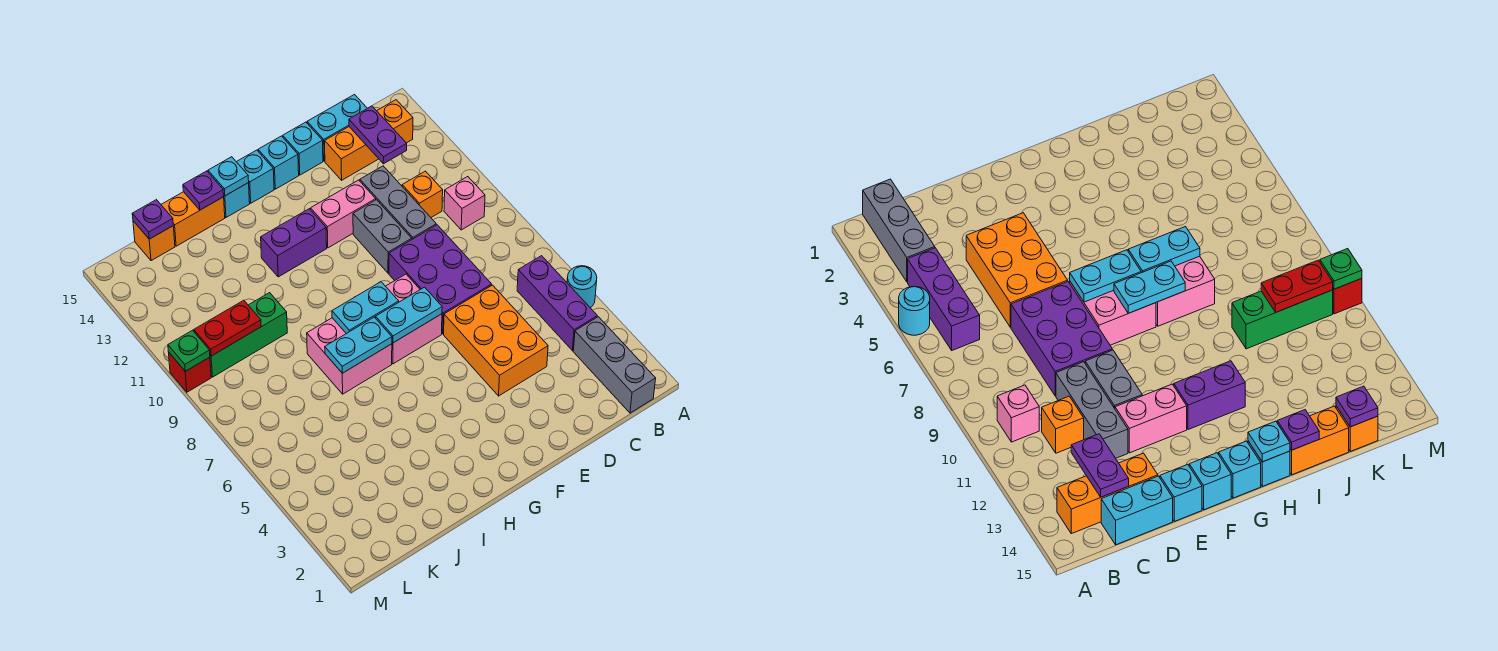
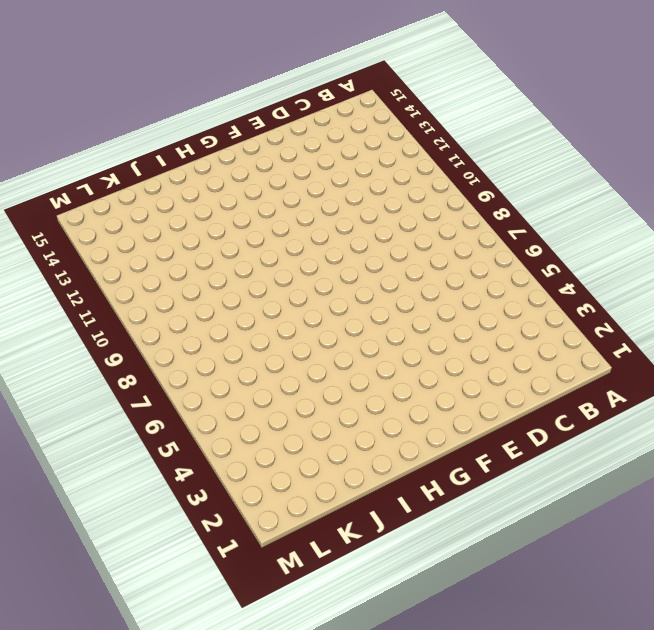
none -> cyan 1x1 round brick [567,266,597,308]
none -> grey 1x3 brick [573,317,656,413]
none -> purple 1x3 brick [517,256,597,351]
none -> pink 1x1 brick [444,177,485,230]

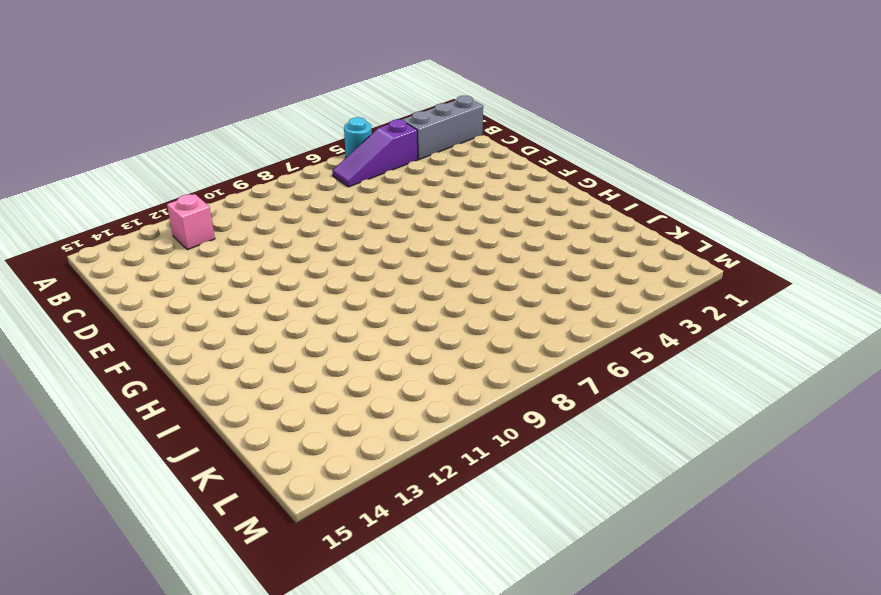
purple 1x3 slope [332,119,418,187] -> purple 1x3 brick [517,256,597,351]
pink 1x1 brick [167,194,215,250] -> pink 1x1 brick moved to [444,177,485,230]
none -> orange 1x3 brick [325,100,413,180]
none -> orange 1x1 brick [402,171,443,217]
none -> cyan 1x2 brick [307,95,367,161]
none -> orange 2x3 brick [444,285,548,396]

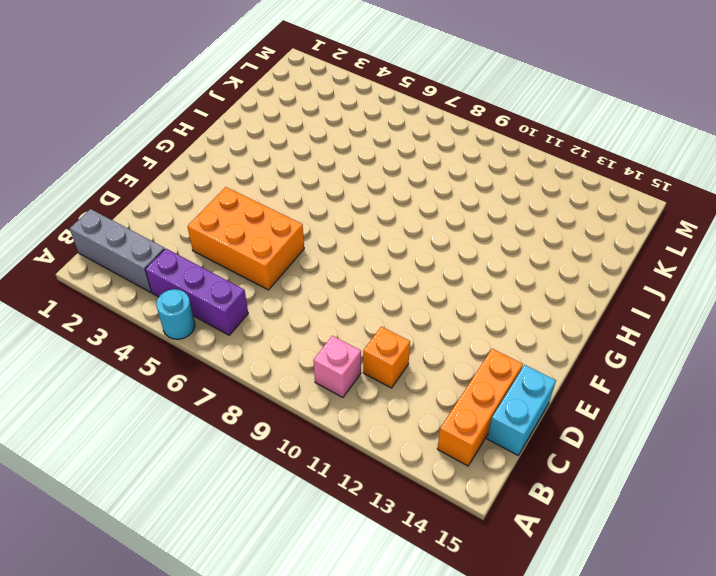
none -> purple 2x3 brick [389,225,492,334]
none -> grey 1x3 brick [360,166,436,239]
none -> grey 1x2 brick [353,200,412,273]
none -> pink 1x2 brick [311,180,376,248]

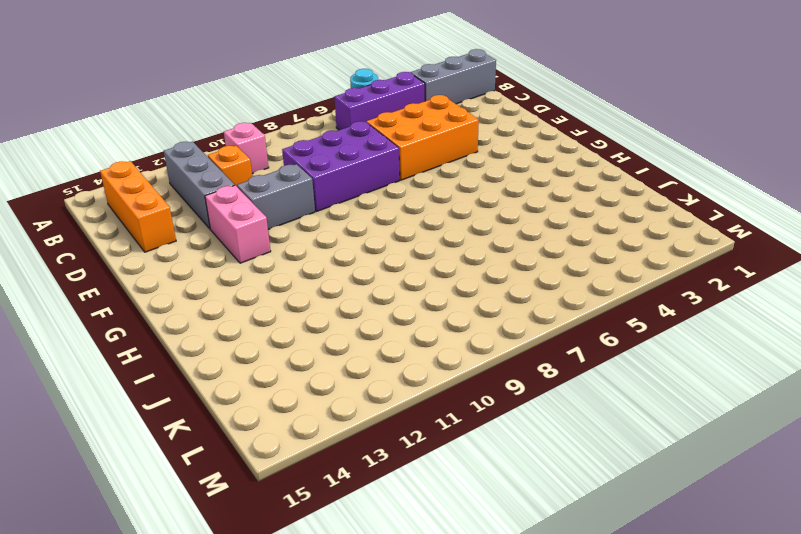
grey 1x3 brick [164,142,234,229] -> grey 1x3 brick turned to [360,166,436,239]
none -> cyan 1x2 brick [307,95,367,161]
none -> cyan 1x1 brick [283,122,323,175]
none -> pink 2x2 brick [386,274,442,364]
none -> cyan 1x1 brick [258,136,299,189]

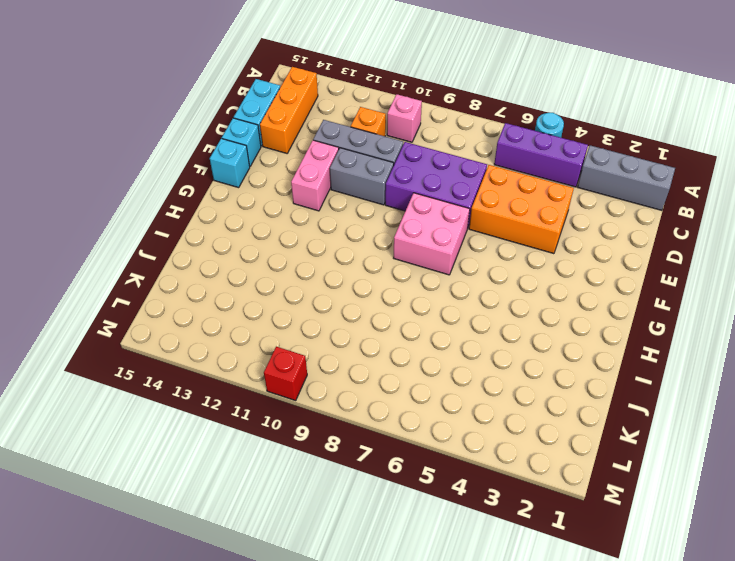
none -> purple 1x2 brick [261,209,327,277]
none -> cyan 1x1 brick [237,150,274,203]
none -> pink 2x2 brick [307,318,392,394]
none -> cyan 1x1 brick [224,183,250,217]

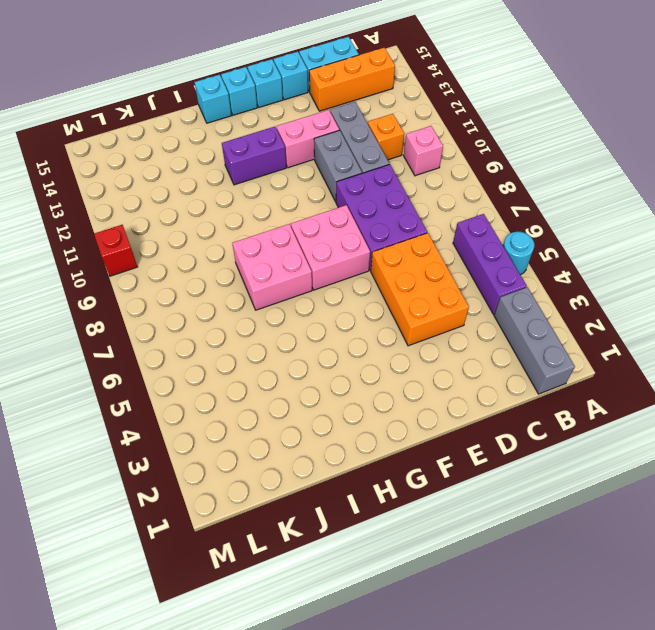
none -> orange 1x2 brick [161,192,225,246]
none -> green 1x3 brick [210,293,287,377]
none -> orange 1x1 brick [133,221,175,261]
none -> purple 1x2 plate [349,106,407,164]

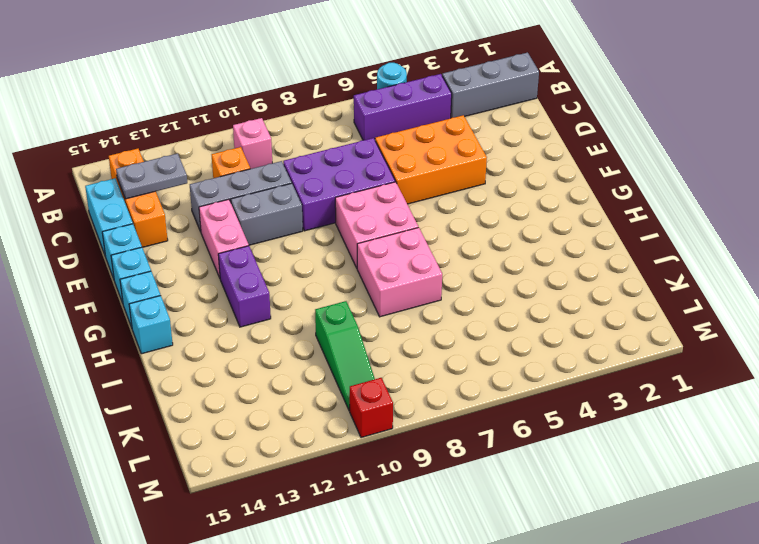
grey 1x2 plate [116,153,187,199] -> purple 1x2 plate [349,106,407,164]
green 1x3 slope [315,301,375,411] -> green 1x3 brick [210,293,287,377]
none -> orange 1x2 brick [161,192,225,246]
none -> orange 1x1 brick [133,221,175,261]
none -> cyan 1x2 plate [376,287,442,343]
none -> cyan 1x2 plate [332,282,399,334]

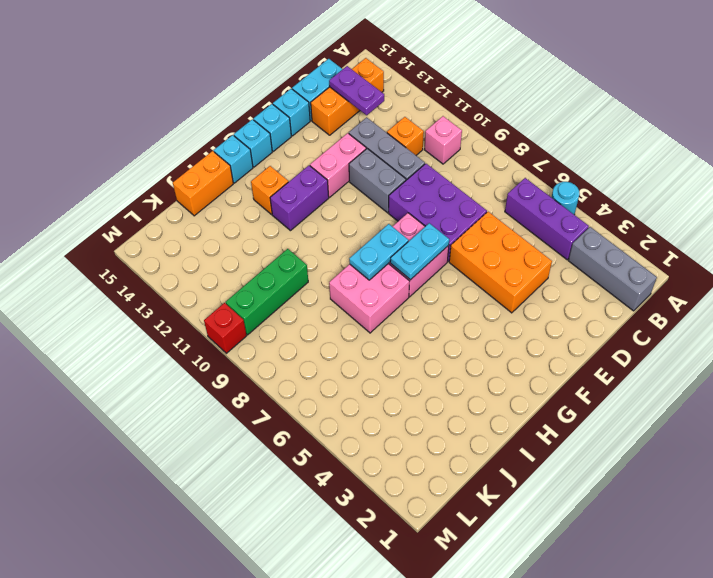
orange 1x1 brick [251,166,288,215] -> orange 1x1 brick moved to [133,221,175,261]
none -> cyan 1x2 plate [325,317,392,373]
none -> cyan 1x1 plate [208,157,249,196]
none -> purple 1x1 plate [183,171,224,210]
none -> red 1x2 plate [194,300,261,356]

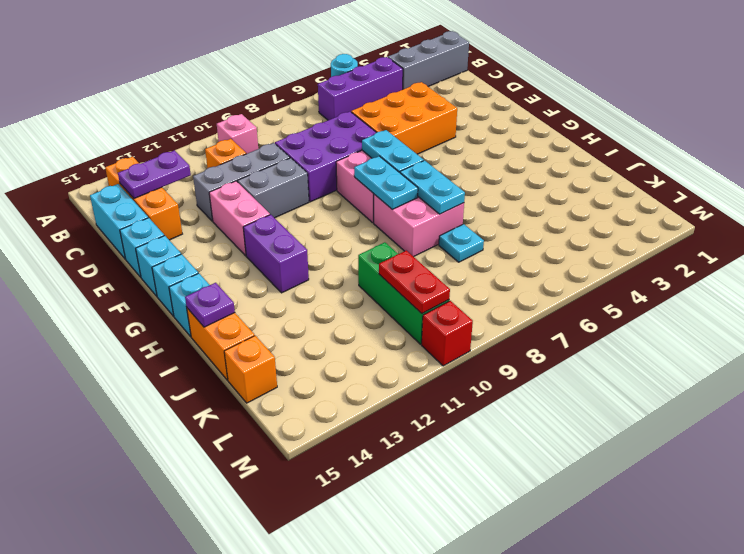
cyan 1x1 plate [439,224,484,262] -> cyan 1x1 plate moved to [208,157,249,196]
none -> purple 1x1 plate [132,200,173,239]
none -> green 1x1 plate [168,330,210,371]

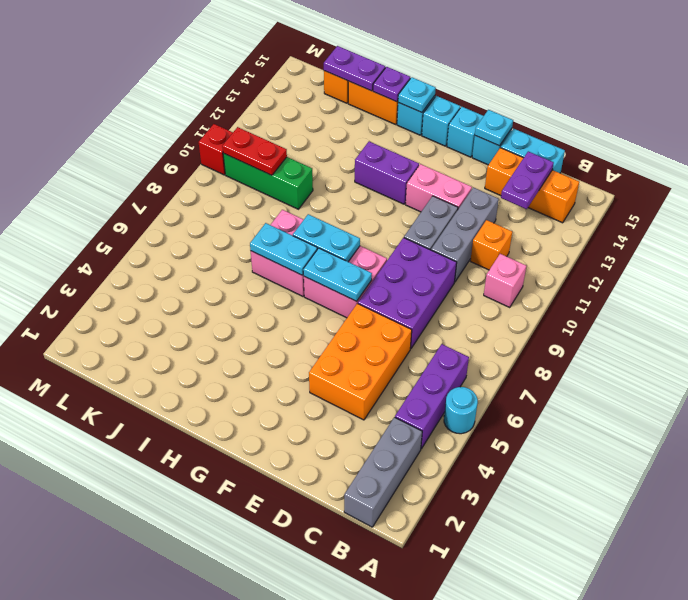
cyan 1x1 plate [475,110,513,146] -> none
purple 1x2 plate [324,46,385,91] -> purple 1x1 plate [132,200,173,239]
none -> green 1x1 plate [168,330,210,371]

